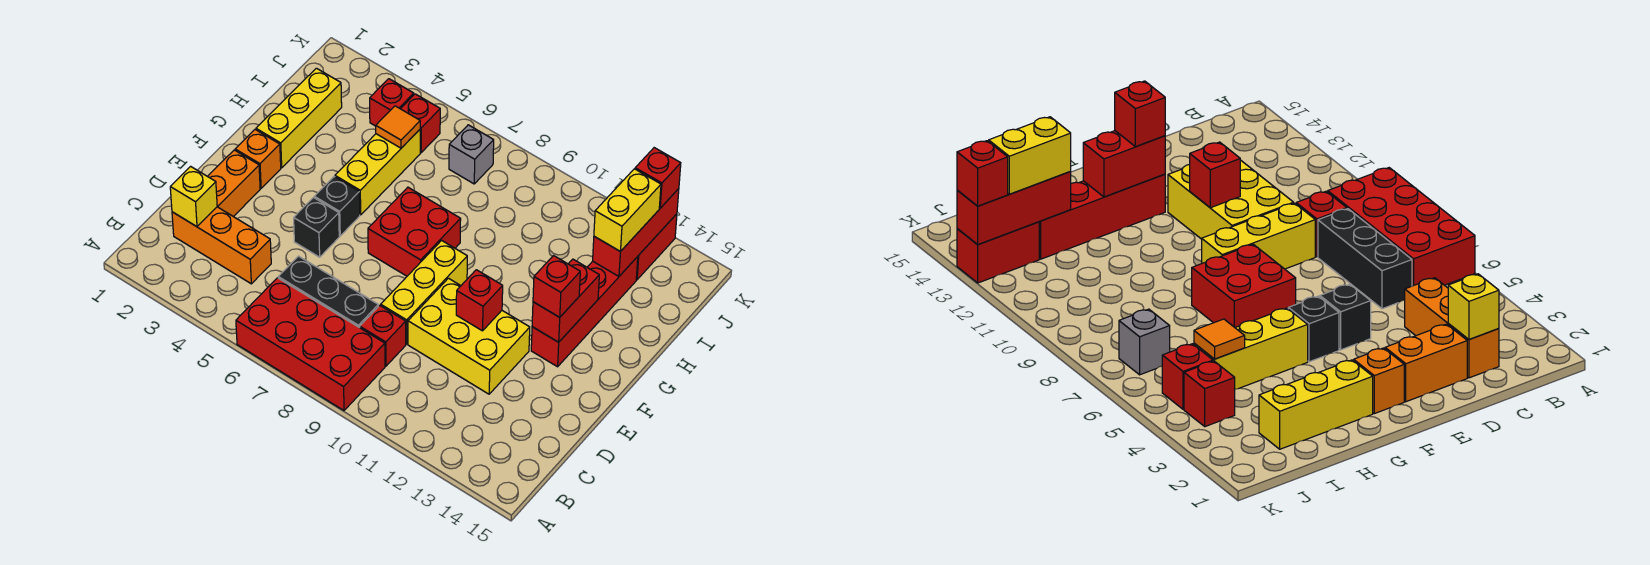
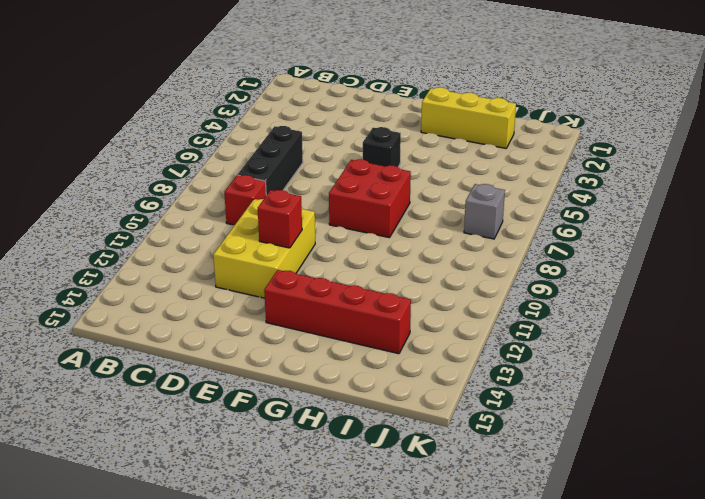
none -> red 2x4 brick [236,278,385,410]
none -> orange 1x3 brick [172,207,271,284]
none -> orange 1x2 brick [208,150,260,217]

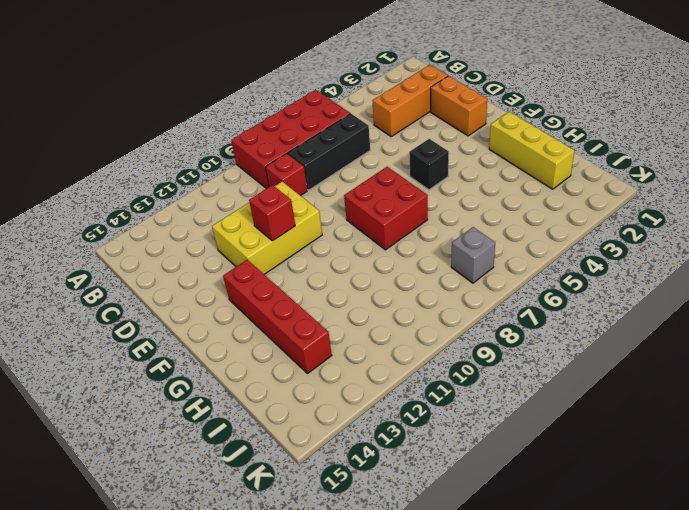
none -> yellow 1x3 brick [381,241,467,344]
none -> black 1x1 brick [294,198,339,257]
none -> orange 1x1 brick [235,130,281,188]

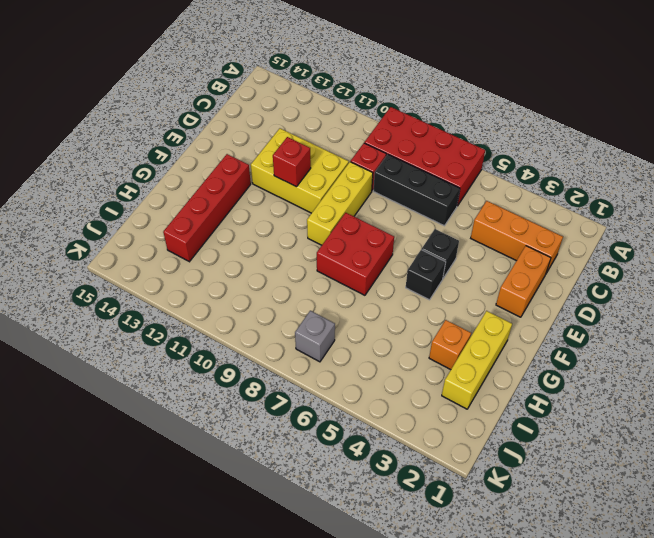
orange 1x1 brick [429,320,471,370] -> orange 1x1 brick moved to [235,130,281,188]
none -> yellow 1x3 brick [335,130,420,215]
none -> red 1x1 brick [370,79,414,126]
none -> red 1x1 brick [401,94,440,153]

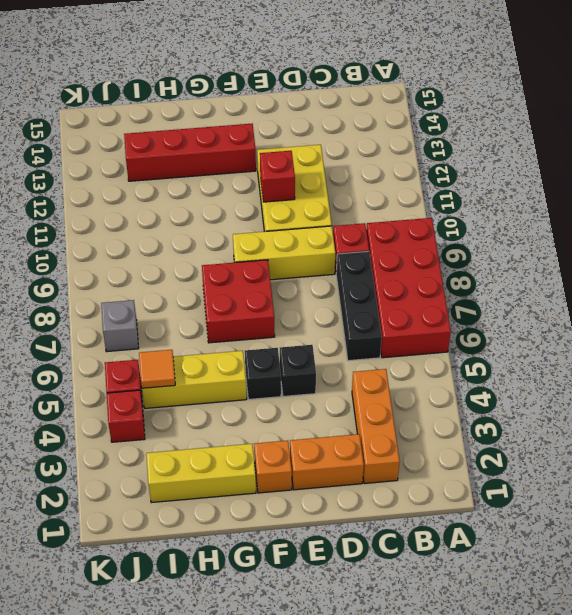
none -> red 1x2 brick [636,214,677,280]
none -> yellow 1x1 brick [170,166,217,227]
none -> red 1x2 brick [532,259,599,342]

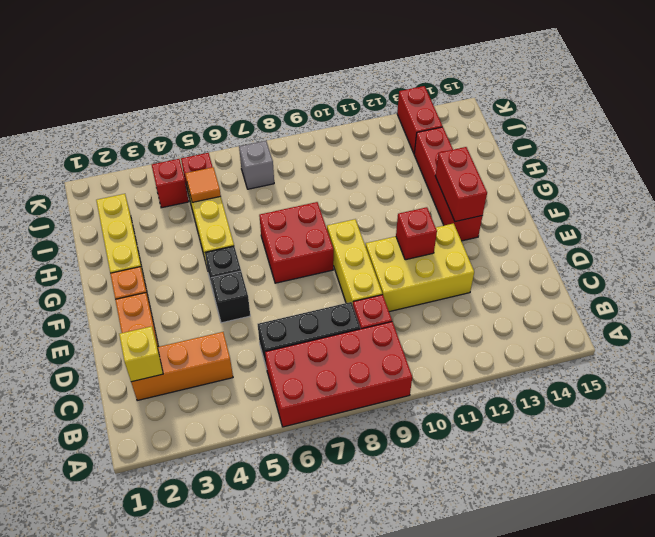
none -> red 1x3 brick [593,189,679,276]
none -> red 1x1 brick [533,256,580,317]
none -> yellow 1x2 brick [594,169,661,251]

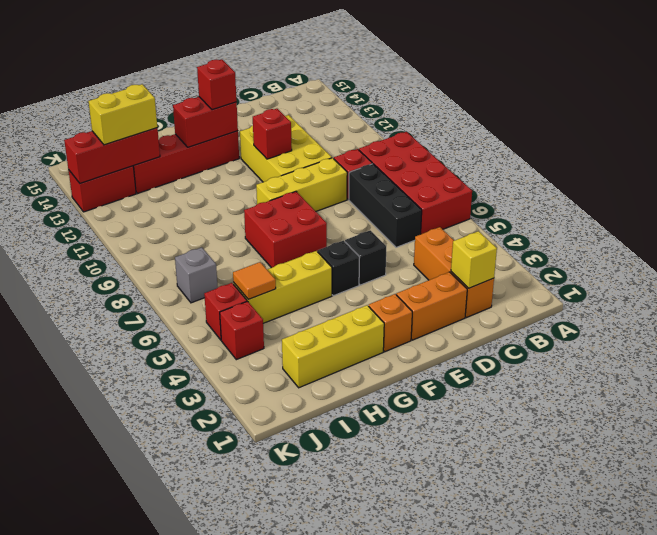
none -> red 1x1 brick [635,148,681,208]

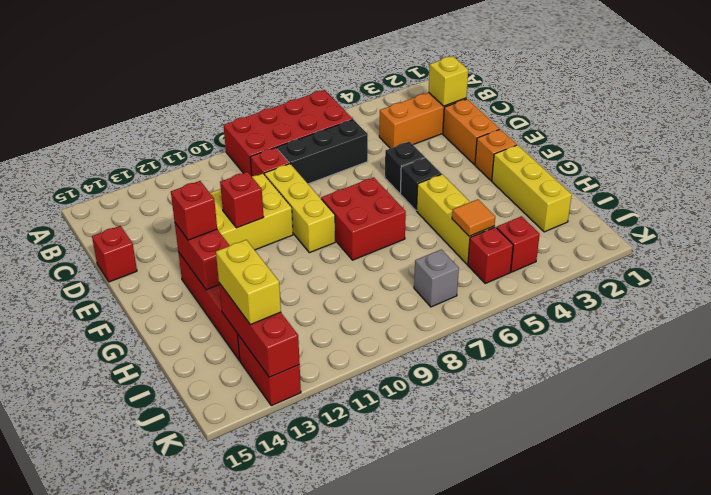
red 1x1 brick [92,226,137,282] -> red 1x1 brick moved to [635,148,681,208]

